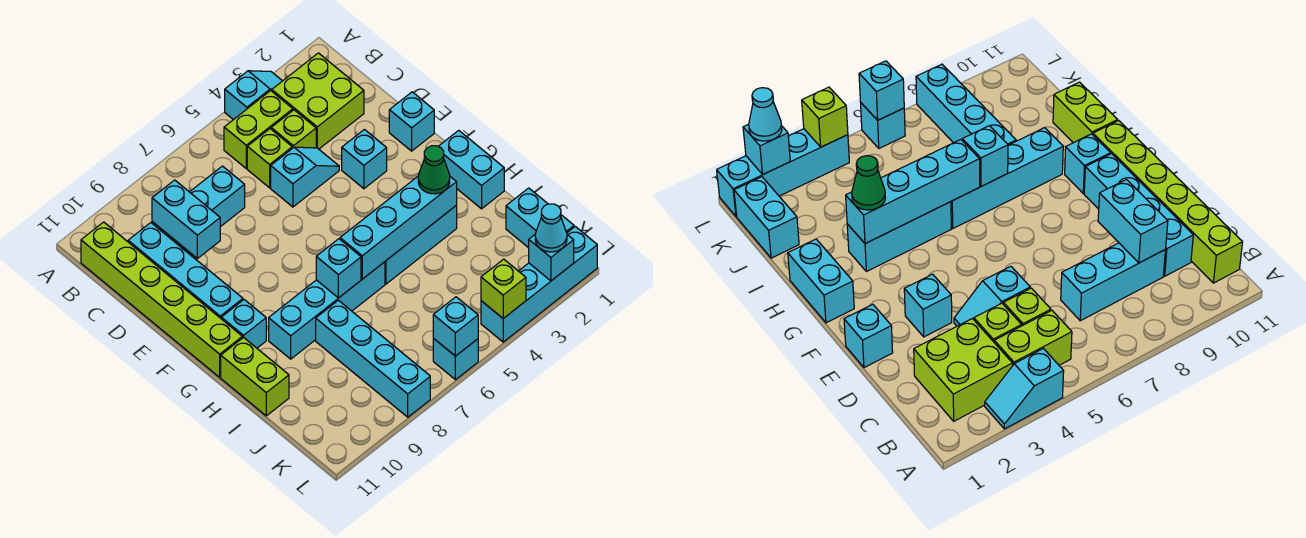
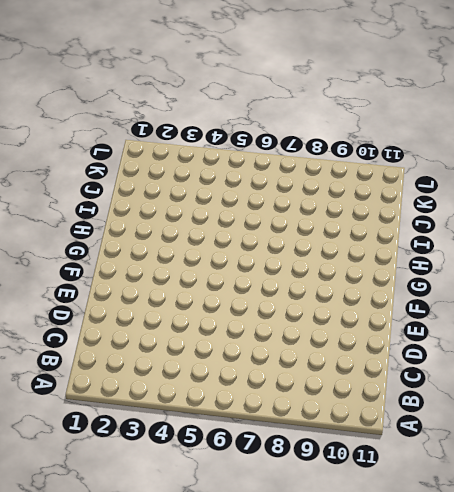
none -> cyan 1x2 slope [225,71,282,120]
none -> lime 2x2 brick [272,53,364,149]
none -> lime 1x2 brick [224,91,293,168]

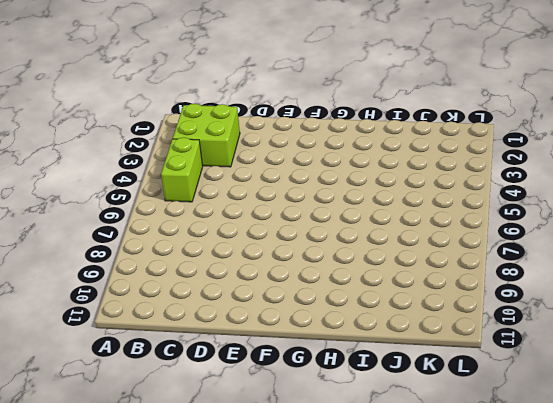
none -> cyan 1x2 slope [225,71,282,120]
none -> lime 1x6 brick [81,222,242,377]
none -> lime 1x1 brick [271,110,316,148]

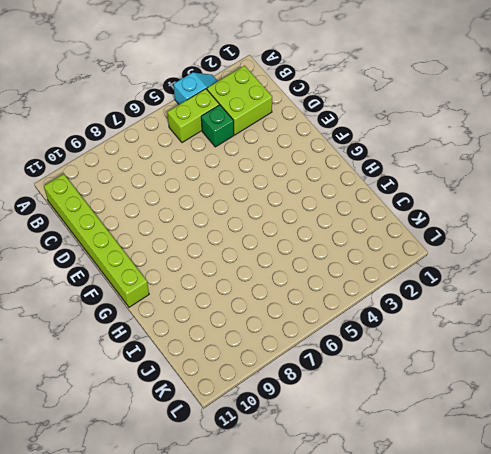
green 1x1 brick [201,105,234,147] -> lime 1x1 brick [271,110,316,148]
none -> lime 1x1 brick [247,129,292,188]
none -> cyan 1x3 brick [152,166,245,253]
none -> cyan 1x4 brick [128,223,243,318]

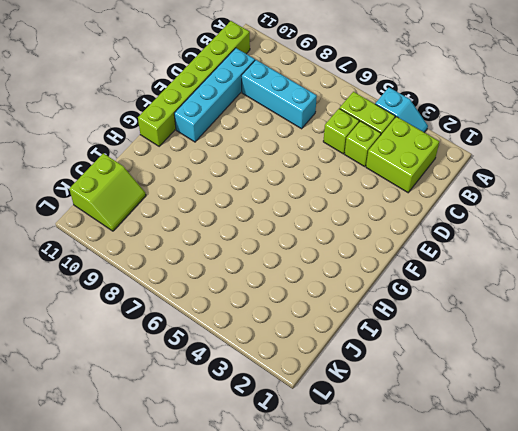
lime 2x2 slope [69,153,146,231] -> none
none -> cyan 1x2 slope [271,147,339,207]
none -> cyan 1x1 brick [389,92,434,151]
none -> cyan 1x1 brick [342,130,387,189]

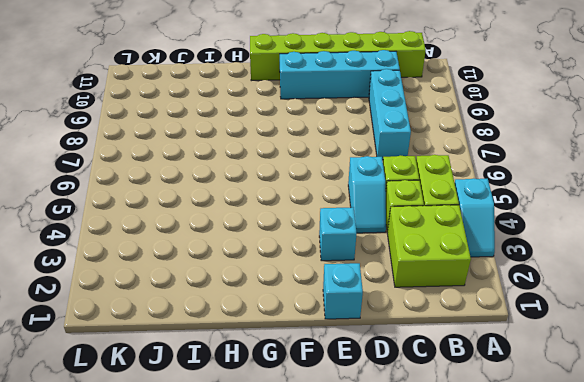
none -> cyan 1x2 brick [438,130,504,209]
none -> cyan 1x1 brick [221,300,266,348]
none -> cyan 1x3 brick [385,206,457,284]

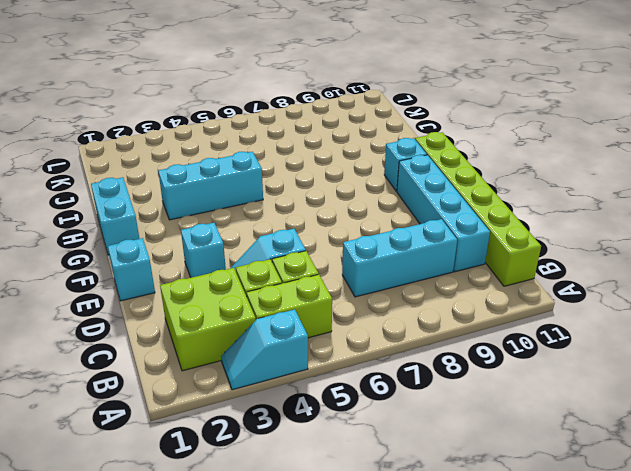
none -> cyan 1x4 brick [269,262,385,359]
none -> lime 1x2 brick [221,337,289,416]
none -> cyan 1x4 brick [316,300,430,417]

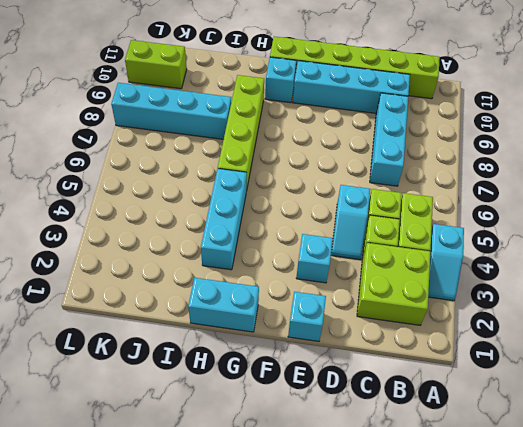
lime 1x4 brick [218,75,264,191] -> cyan 1x4 brick [269,262,385,359]
lime 1x2 brick [125,40,187,89] -> lime 1x2 brick moved to [221,337,289,416]
none -> cyan 1x2 brick [506,188,574,248]
none -> cyan 1x4 brick [481,227,597,342]
none -> cyan 1x1 brick [433,338,478,380]

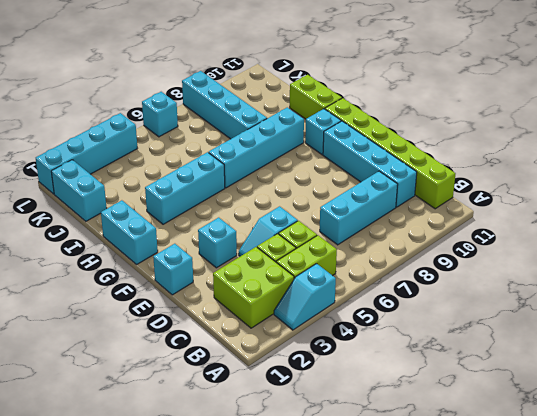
none -> cyan 1x2 brick [152,180,220,259]
none -> cyan 1x4 brick [340,177,457,279]
none -> cyan 1x1 brick [316,239,361,298]

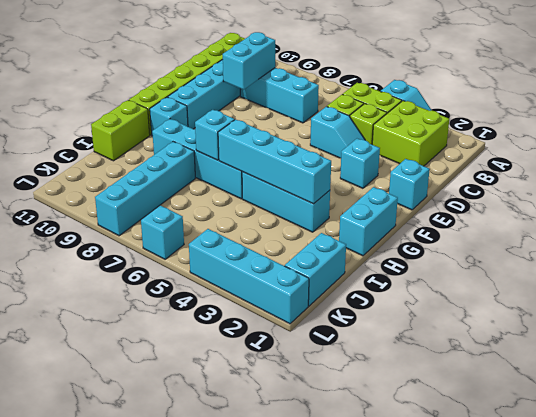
none -> cyan 1x1 brick [529,234,574,281]
none -> lime 1x1 brick [481,259,526,318]
none -> cyan 1x1 brick [433,297,478,356]

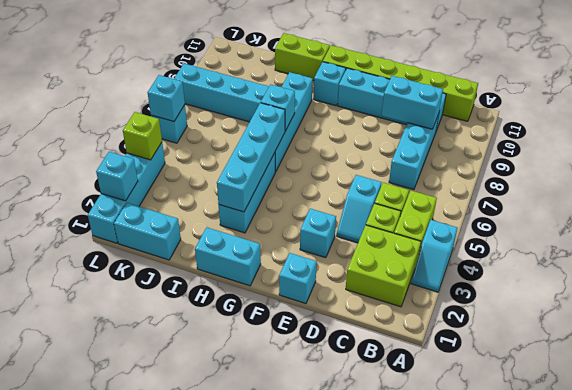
none -> green 1x1 cone [418,146,450,194]
none -> cyan 1x1 cone [535,204,567,252]

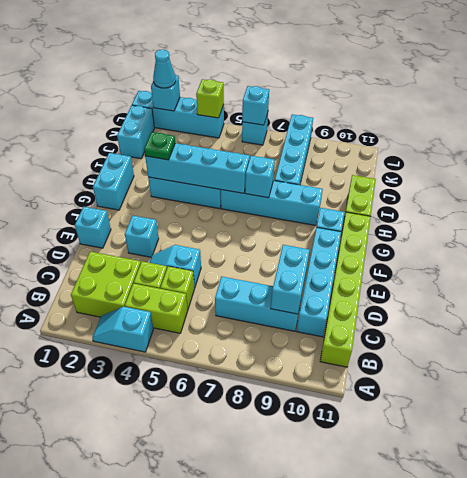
green 1x1 plate [144,132,175,160] -> green 1x1 cone [418,146,450,194]

